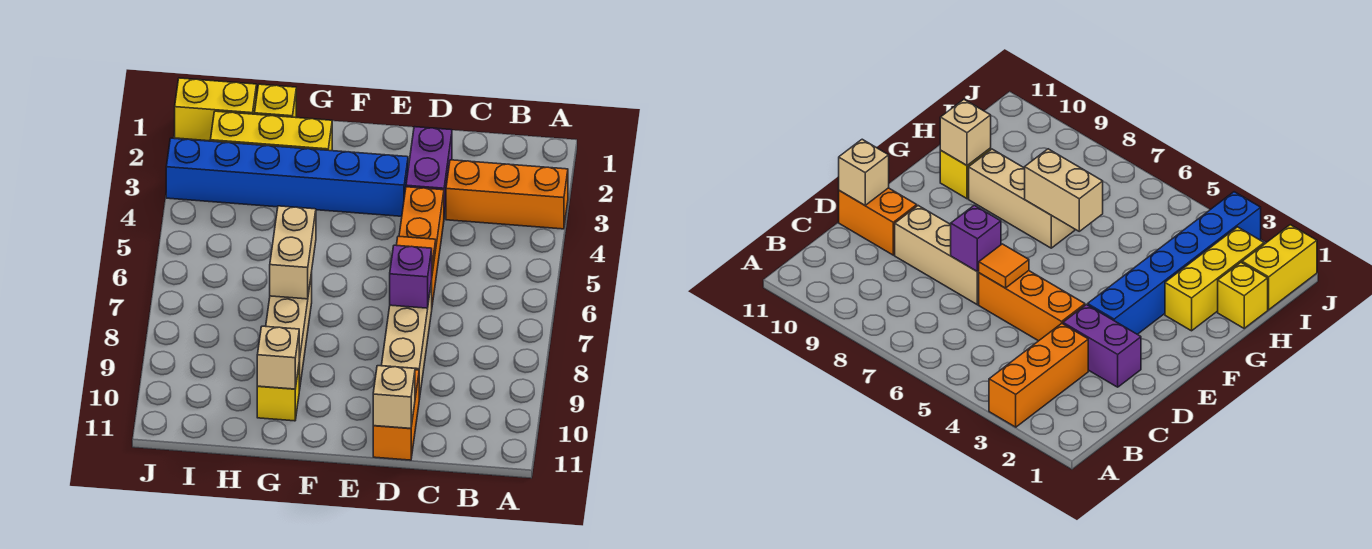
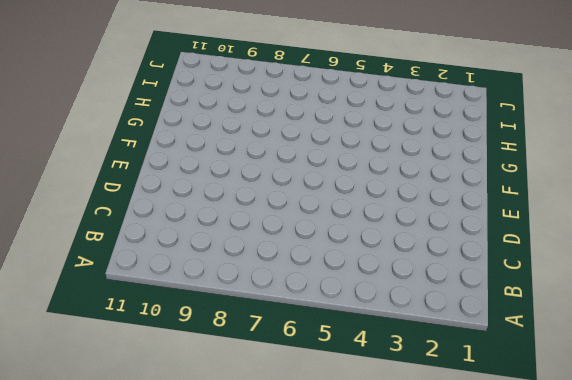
none -> orange 1x3 brick [446,160,568,229]
none -> purple 1x2 brick [406,127,452,217]
none -> orange 1x3 brick [399,187,444,305]

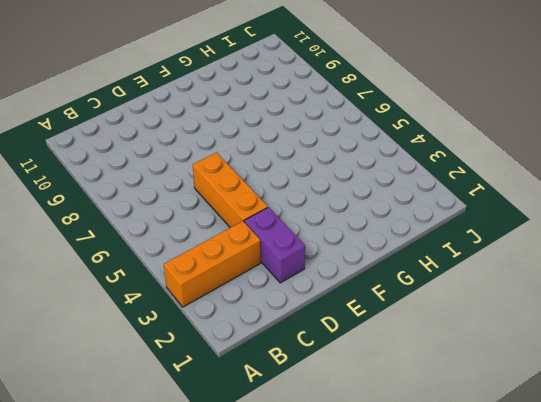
none -> tan 1x3 brick [381,281,432,399]
none -> orange 1x2 brick [373,370,419,460]
none -> blue 1x6 brick [166,138,408,216]

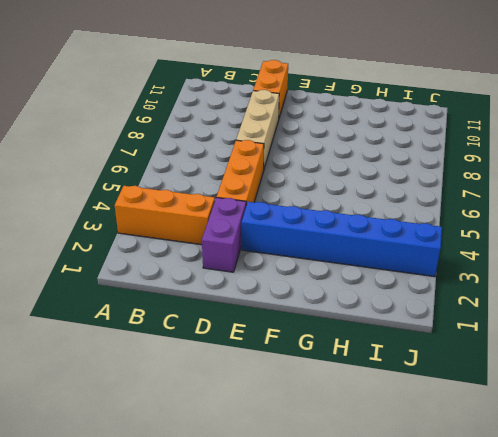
none -> yellow 1x3 brick [210,111,332,151]
none -> tan 1x3 brick [266,273,312,391]
none -> yellow 1x1 brick [257,367,299,421]

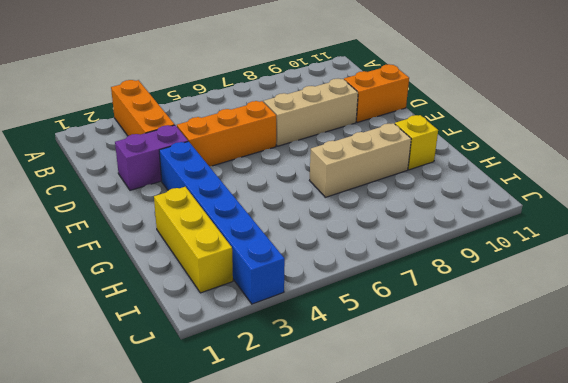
none -> yellow 1x1 brick [254,84,296,118]
none -> yellow 1x2 brick [175,78,256,141]
none -> orange 1x1 tile [396,236,436,273]

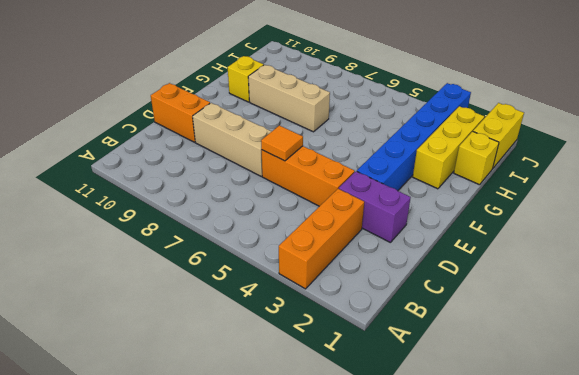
none -> purple 1x1 brick [390,245,432,308]
none -> tan 1x1 brick [373,366,415,428]
none -> tan 1x2 brick [270,206,316,299]

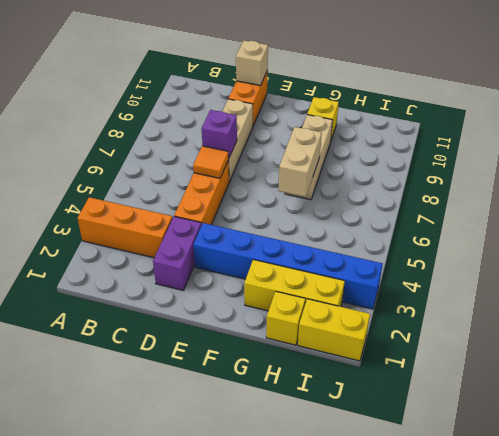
none -> tan 1x1 brick [257,326,299,389]

